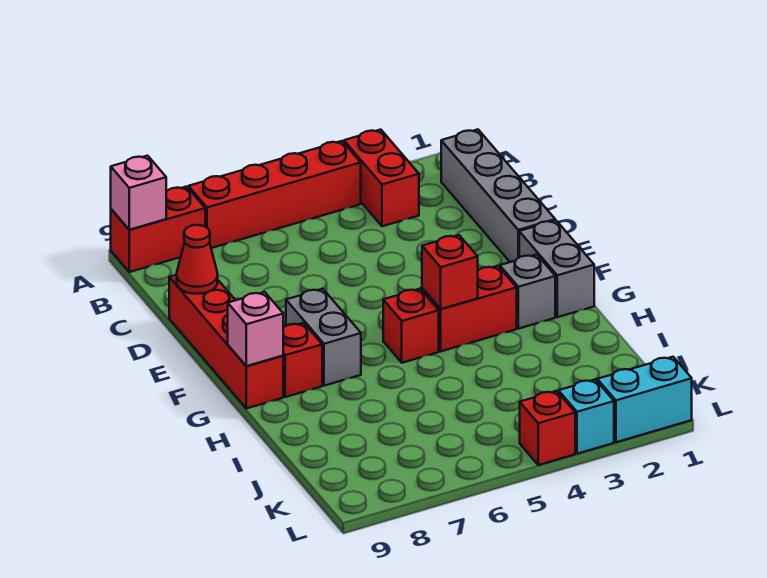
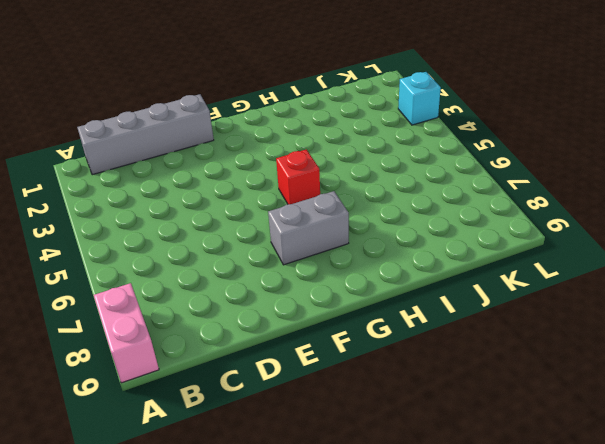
pink 1x2 brick [94,283,159,383] -> red 1x2 brick [111,187,205,272]
none -> red 1x2 brick [344,130,419,226]
none -> red 1x4 brick [188,141,361,248]
none -> red 1x4 brick [169,275,283,408]

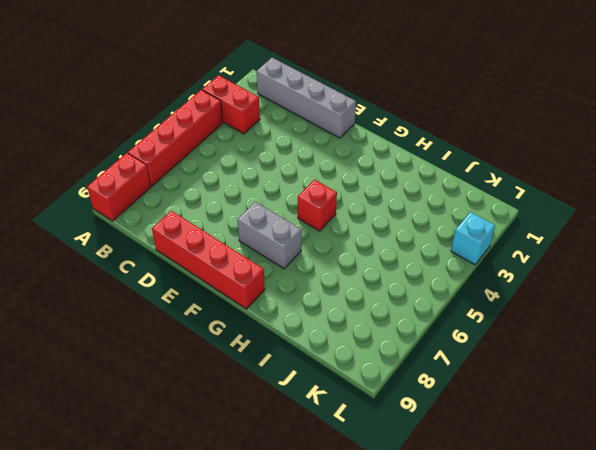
none -> grey 1x2 brick [519,220,594,317]
none -> grey 1x1 brick [500,254,555,329]
none -> red 1x2 brick [422,266,517,351]

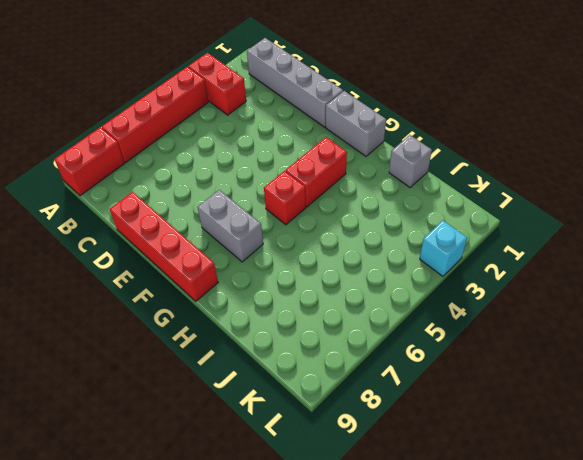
grey 1x1 brick [389,135,432,187] -> grey 1x1 brick moved to [500,254,555,329]
none -> red 1x1 brick [283,323,322,397]
none -> cyan 1x2 brick [597,357,692,442]
none -> red 1x1 brick [520,391,575,465]

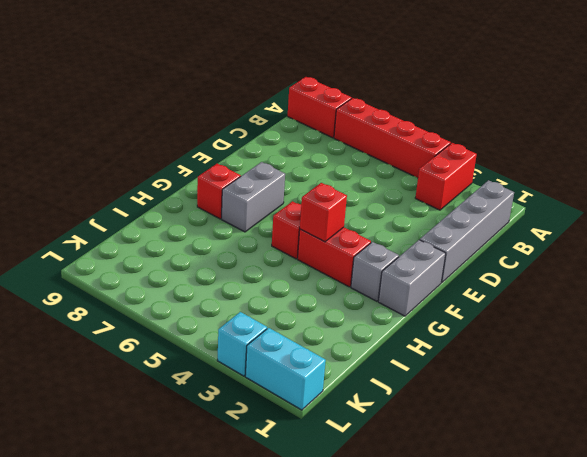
none -> red 1x4 brick [169,275,283,408]
none -> red 1x1 brick [520,391,575,465]
none -> pink 1x1 brick [111,156,166,230]

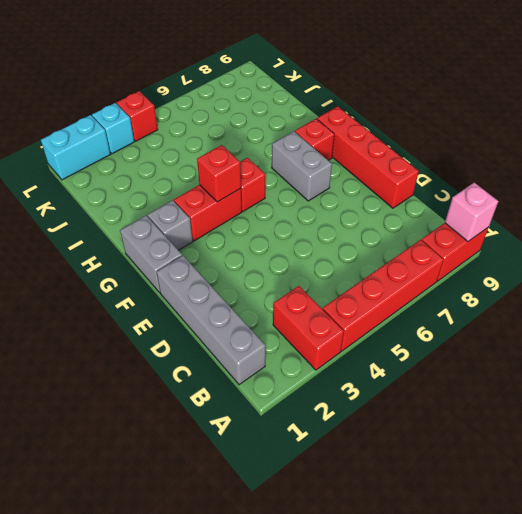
none -> red 1x1 cone [177,225,218,294]
none -> pink 1x1 brick [228,292,283,366]

